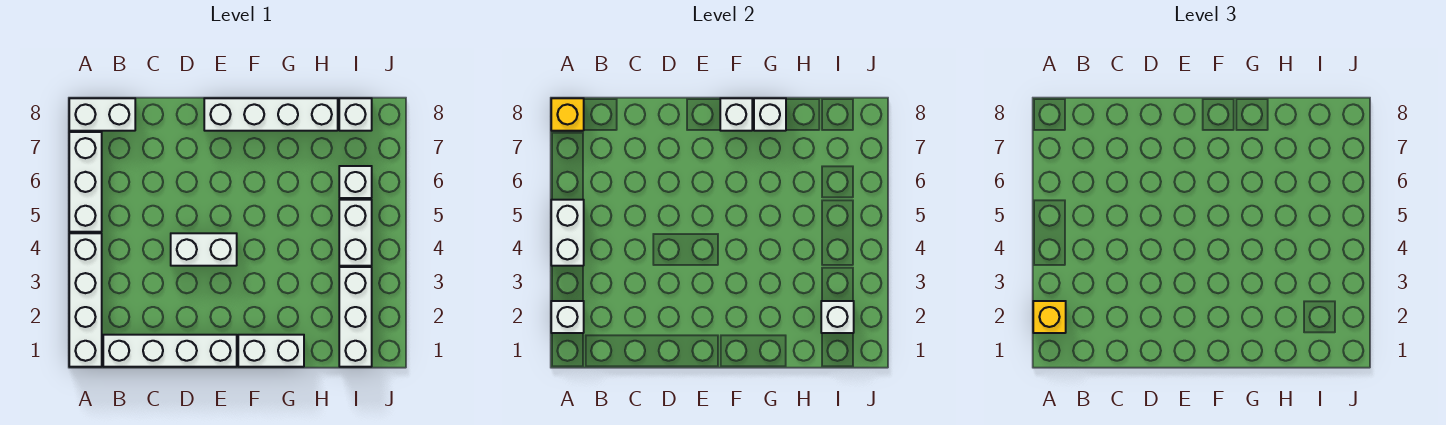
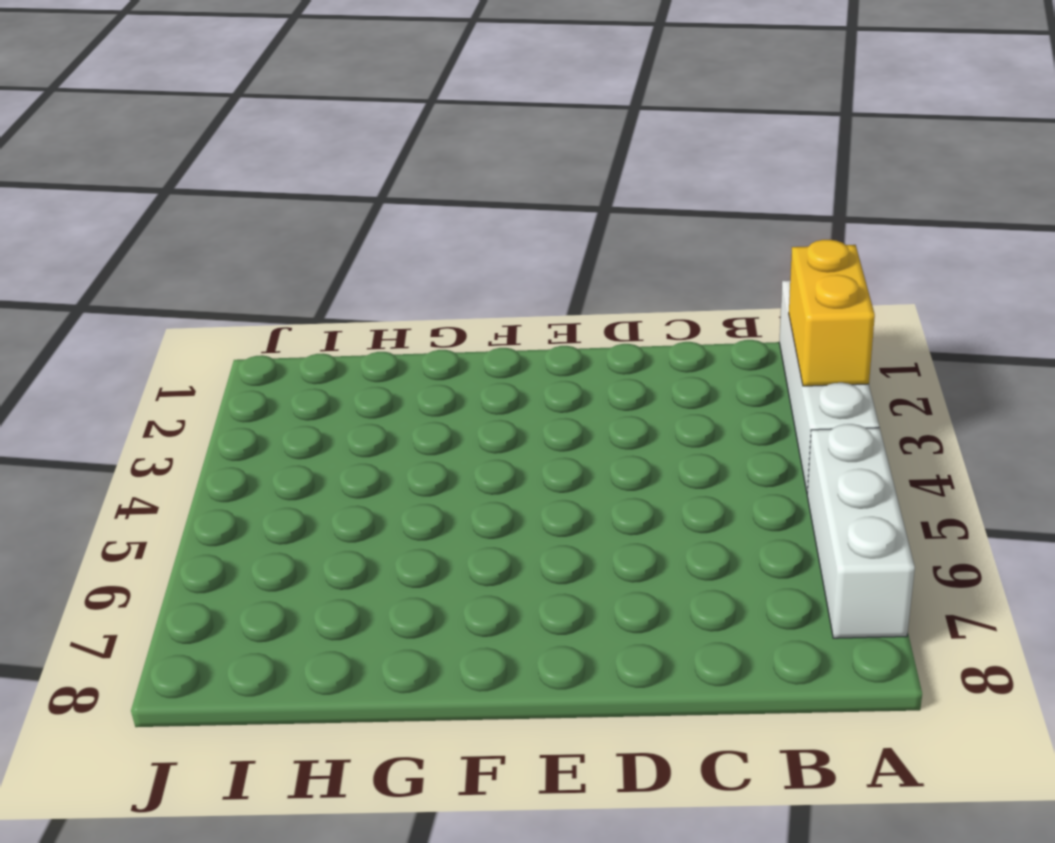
yellow 1x2 brick [789,240,875,386] -> white 1x1 brick [551,301,584,333]
none -> white 1x2 brick [69,98,135,131]
none -> white 1x4 brick [103,335,237,367]
none -> white 1x2 brick [171,233,237,266]

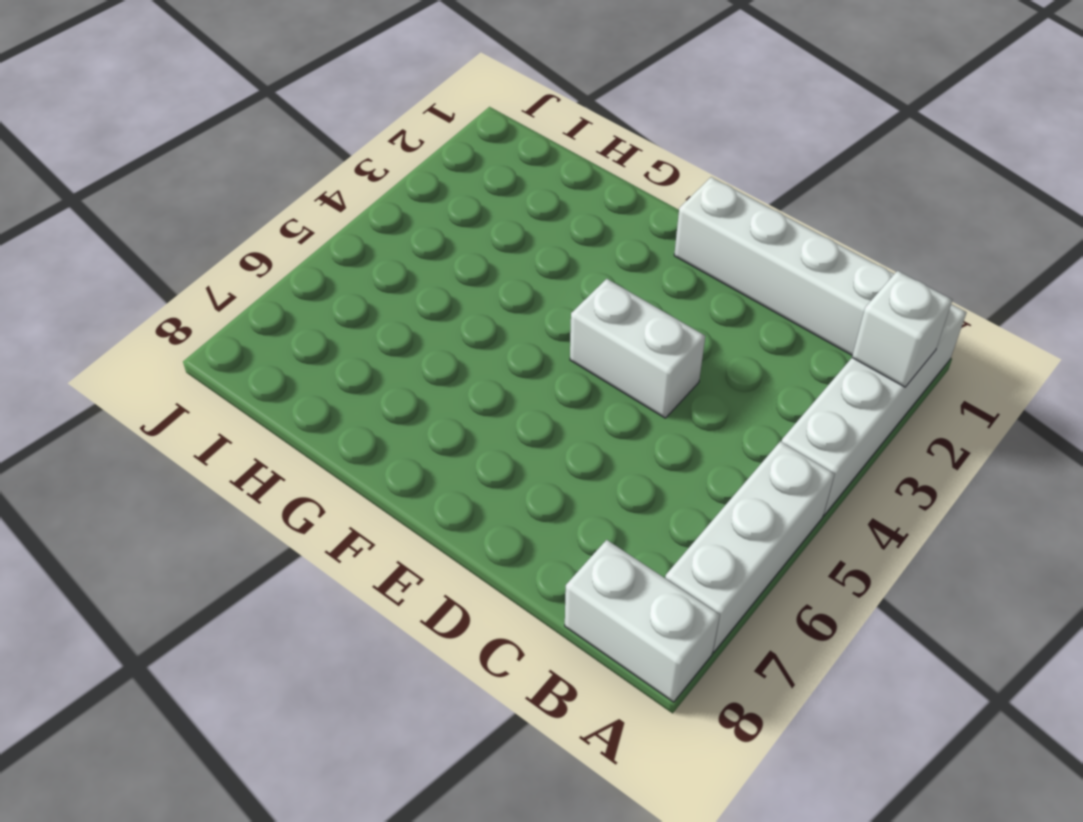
none -> white 1x4 brick [204,98,338,131]
none -> white 1x2 brick [238,335,304,367]
none -> white 1x3 brick [339,267,372,367]

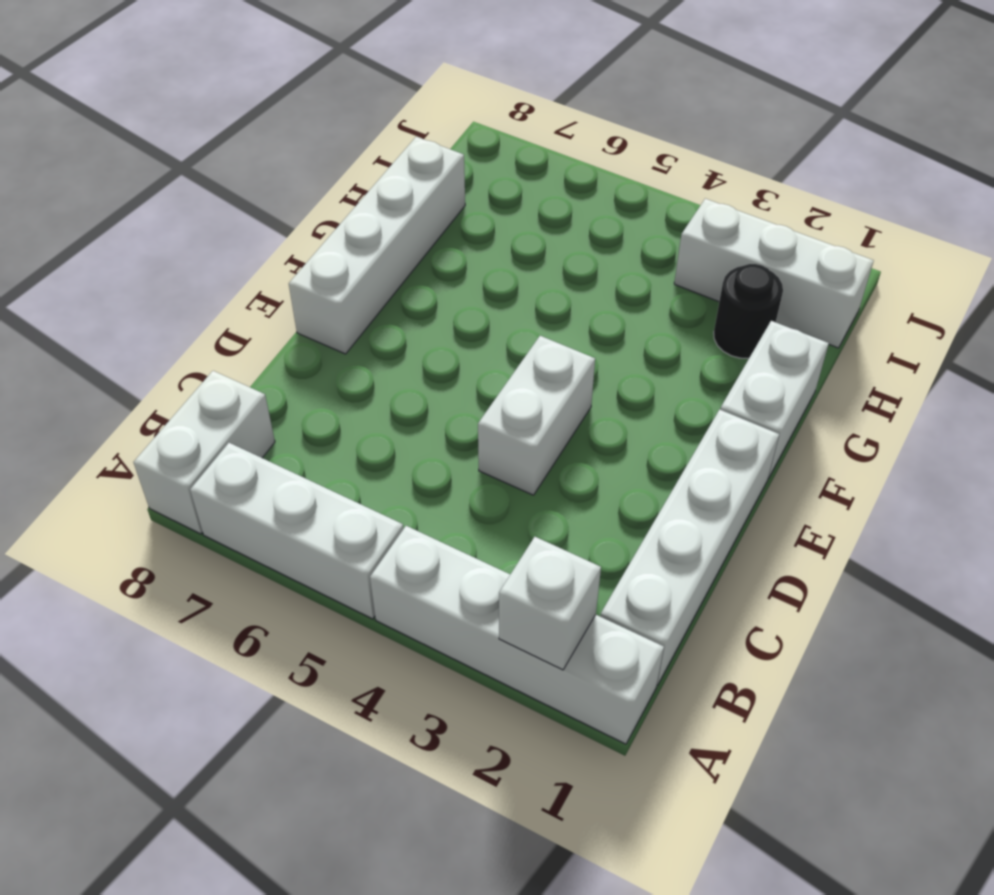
black 1x1 round brick [714,264,783,358] -> none
none -> white 1x2 brick [339,200,372,266]
none -> white 1x1 brick [339,166,372,198]
none -> white 1x1 brick [339,98,372,131]

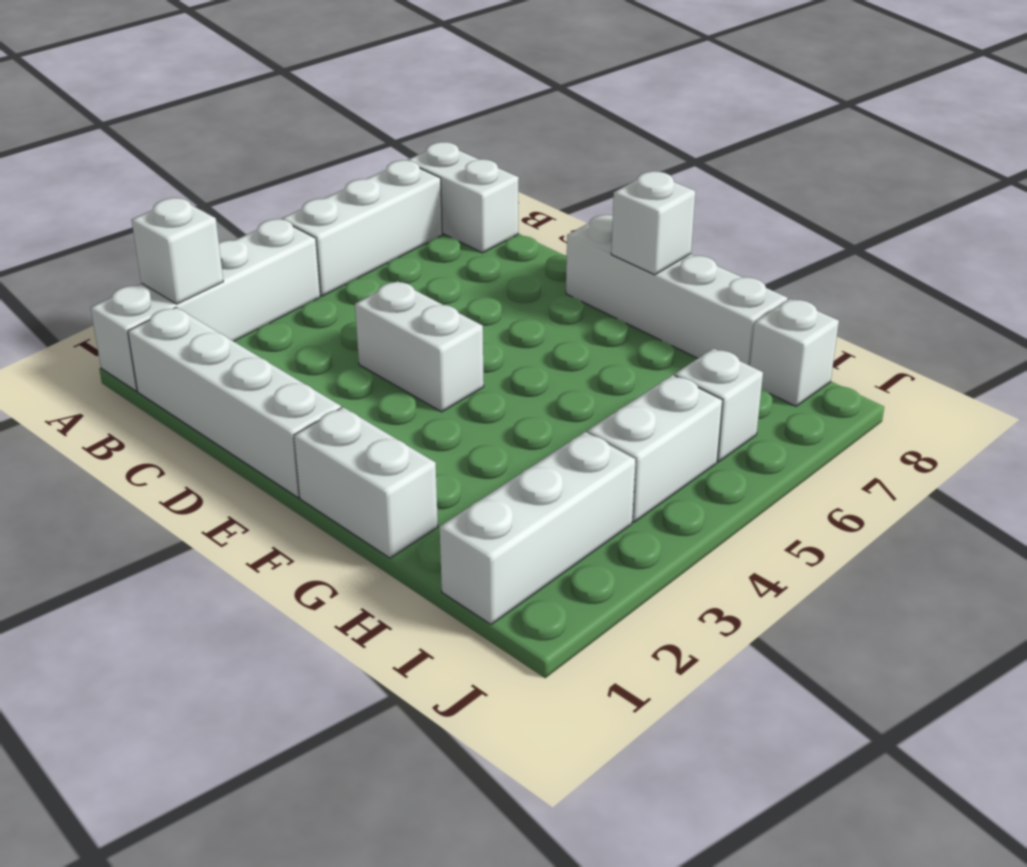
none -> white 1x2 brick [551,200,584,266]
none -> yellow 1x1 brick [551,98,584,131]
none -> white 1x1 brick [754,98,786,131]

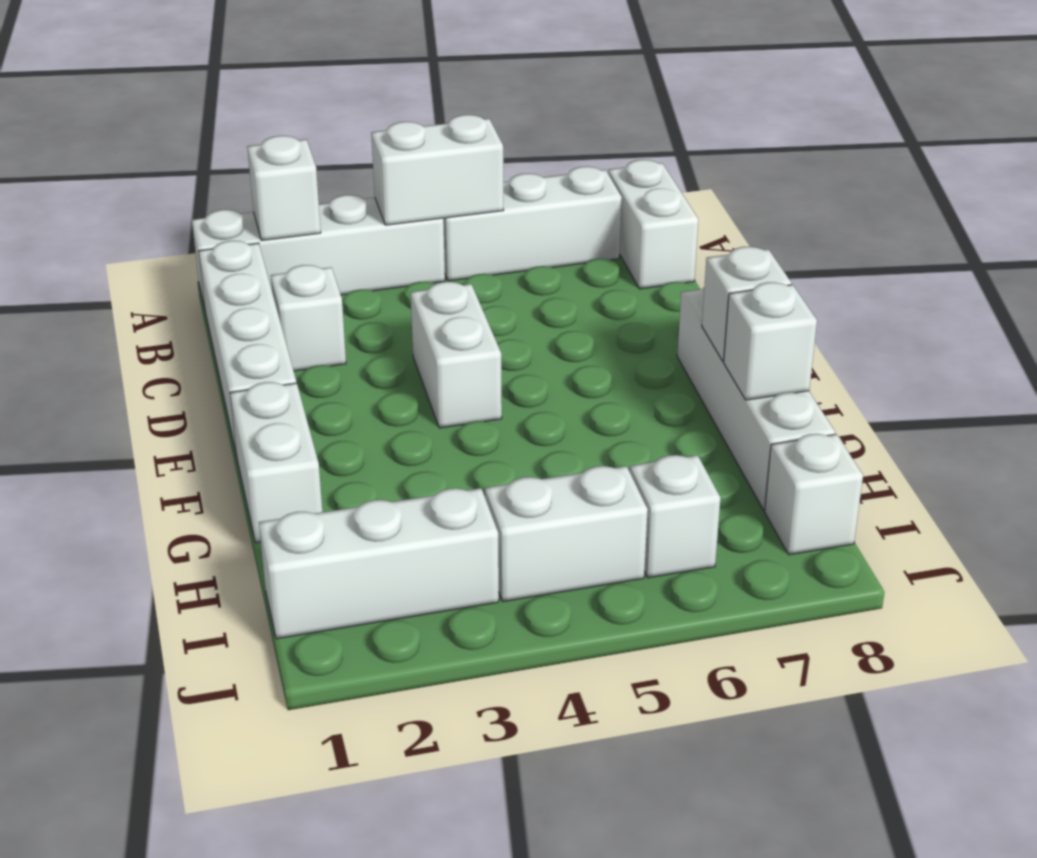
white 1x1 brick [271,265,346,371] -> white 1x1 brick moved to [821,301,854,333]
none -> yellow 1x1 brick [551,98,584,131]
none -> yellow 1x1 brick [1033,301,1066,333]

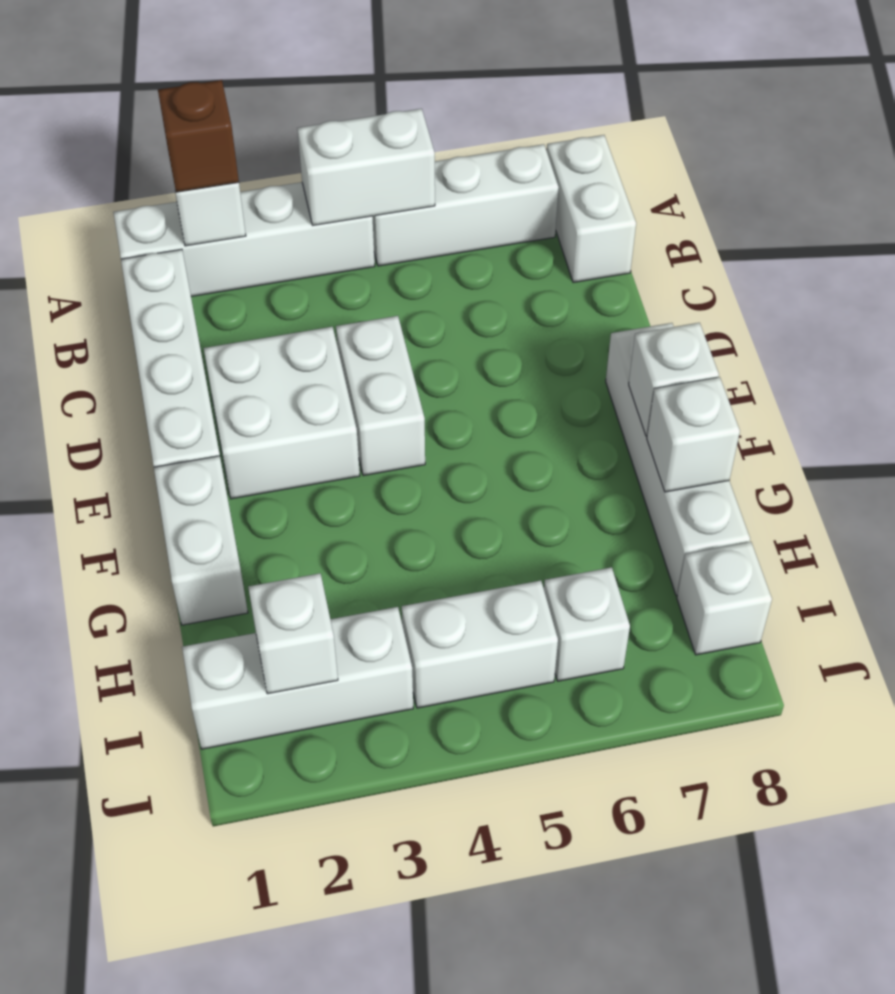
brown 1x1 brick [158,80,239,192] -> yellow 1x1 brick [1033,301,1066,333]
white 2x2 brick [204,327,360,499] -> none
none -> yellow 1x1 brick [551,98,584,131]

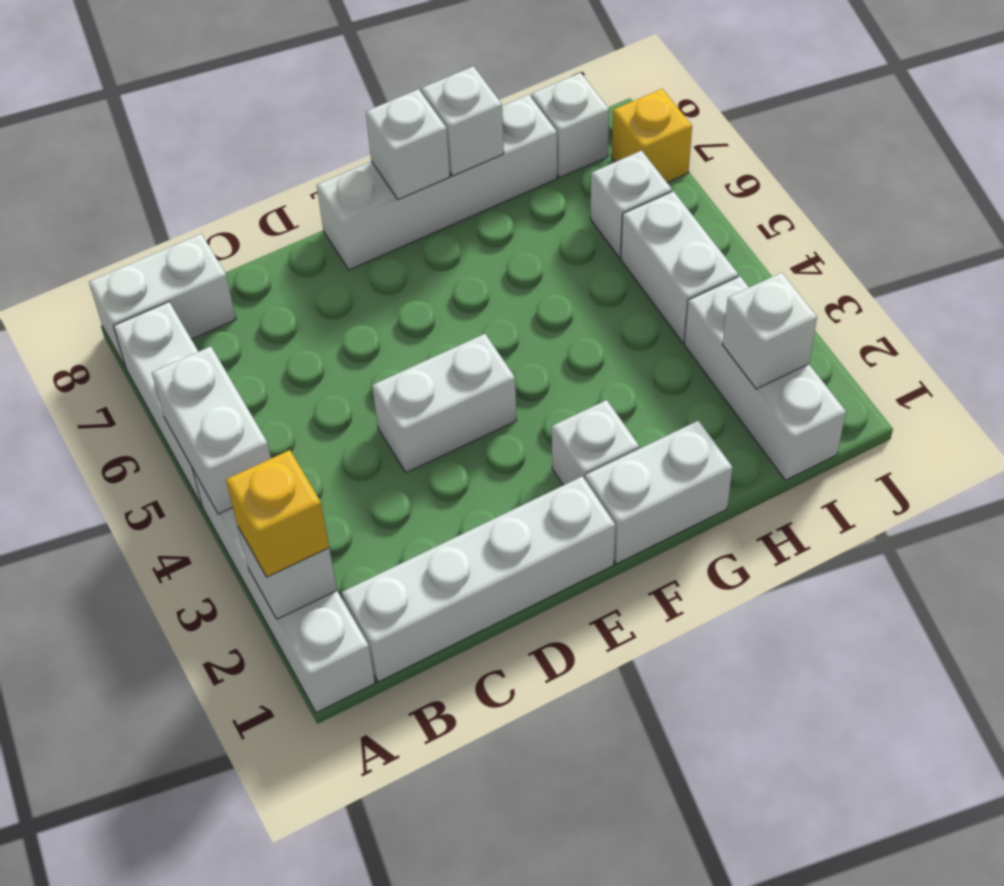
white 1x1 brick [552,400,639,485] -> none
yellow 1x1 brick [612,89,692,182] -> yellow 1x1 brick moved to [551,98,584,131]

